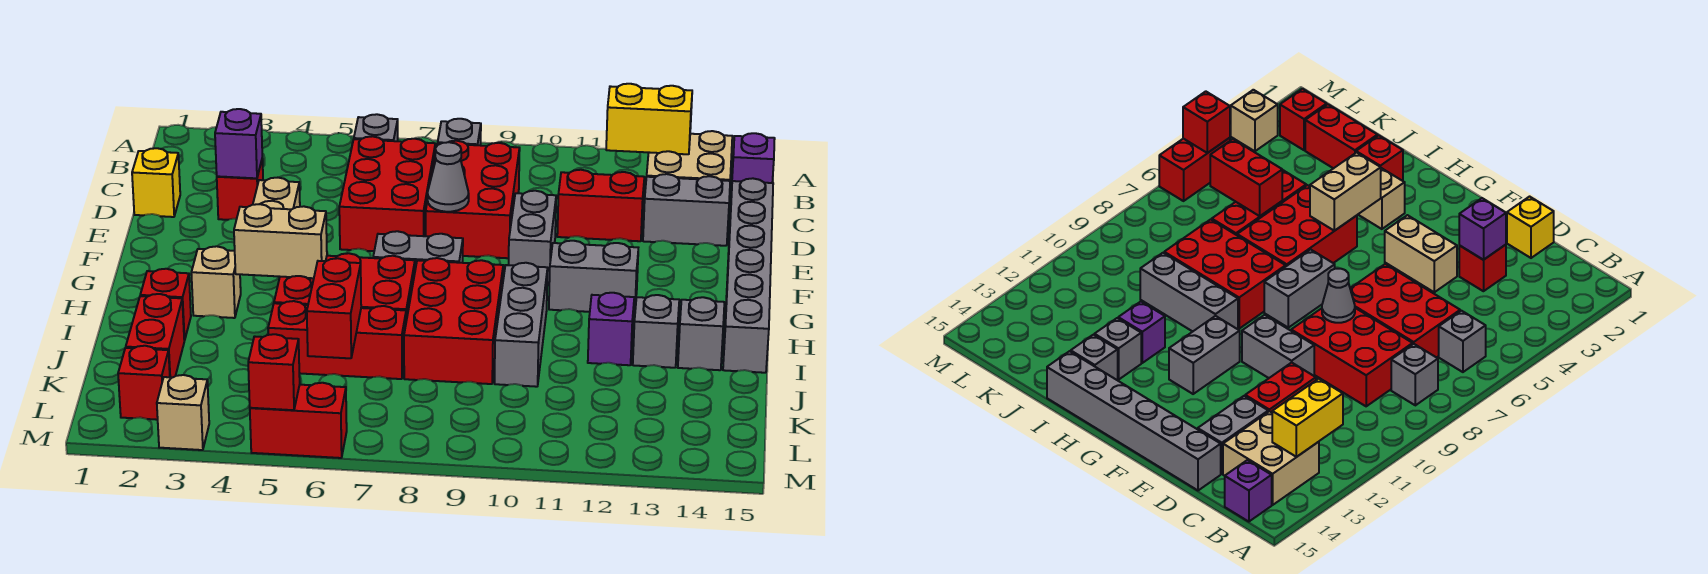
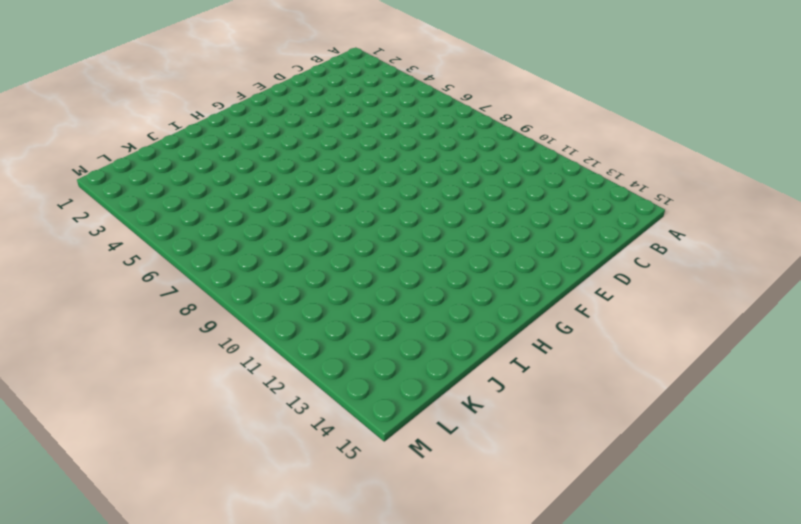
none -> grey 1x1 brick [354,114,398,141]
none -> grey 1x1 brick [438,119,481,145]
none -> tan 2x2 brick [647,131,732,181]
none -> purple 1x1 brick [731,133,775,195]

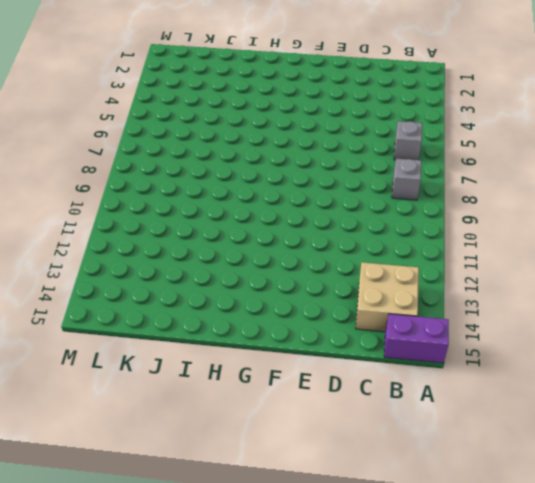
purple 1x2 brick [384,314,449,363] -> purple 1x1 brick [731,133,775,195]
none -> red 2x3 brick [339,136,435,251]
none -> red 2x3 brick [426,141,520,258]
none -> yellow 1x1 brick [132,148,180,217]
none -> red 1x1 brick [217,159,263,220]

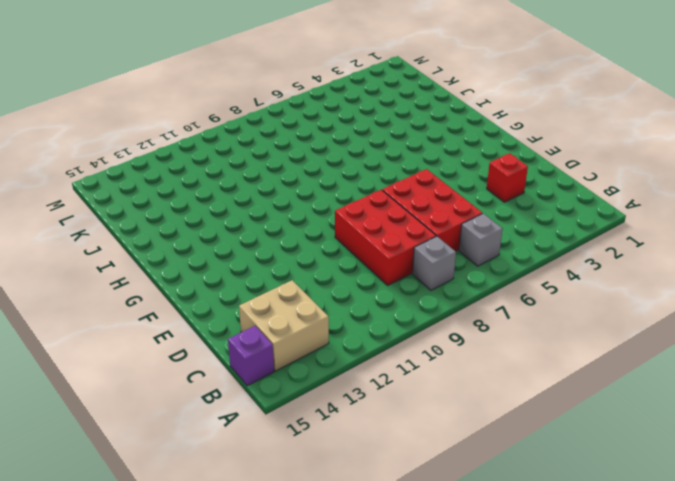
none -> yellow 1x1 brick [132,148,180,217]
none -> red 1x2 brick [557,170,644,241]
none -> grey 1x2 brick [643,174,730,246]
none -> grey 1x6 brick [723,178,773,373]

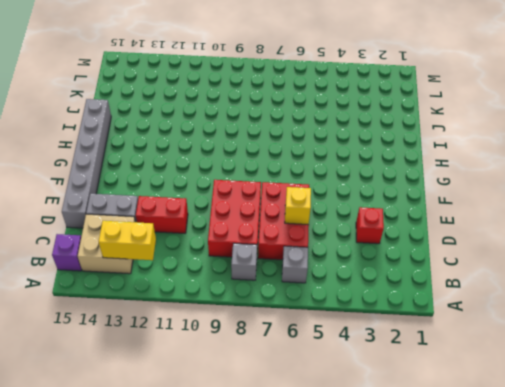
yellow 1x1 brick [285,187,311,225] -> yellow 1x1 brick moved to [132,148,180,217]
none -> tan 1x2 brick [253,178,300,209]
none -> grey 1x2 brick [509,191,556,285]
none -> grey 1x2 brick [373,231,463,269]
none -> grey 1x2 brick [549,241,638,314]

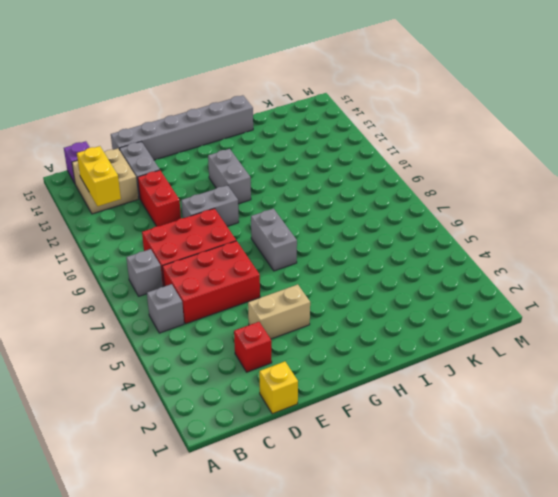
none -> tan 1x1 brick [191,246,241,318]
none -> red 2x3 brick [274,253,415,321]
none -> red 2x3 brick [404,258,503,384]
none -> grey 1x3 brick [495,263,548,387]

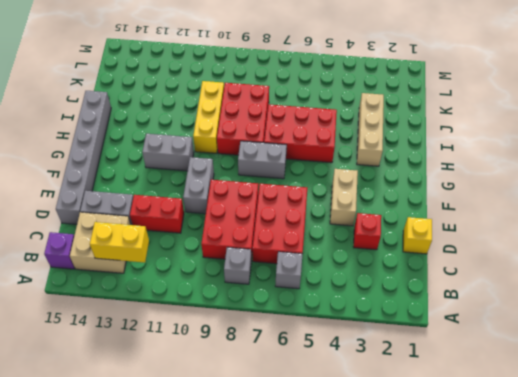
tan 1x3 brick [357,93,384,166] -> tan 1x1 brick [191,246,241,318]
yellow 1x3 brick [193,81,224,153] -> grey 1x3 brick [495,263,548,387]
none -> red 1x1 brick [140,269,191,341]
none -> purple 1x1 brick [588,293,634,365]
none -> grey 1x1 brick [633,295,679,368]
none -> grey 1x1 brick [678,297,724,370]

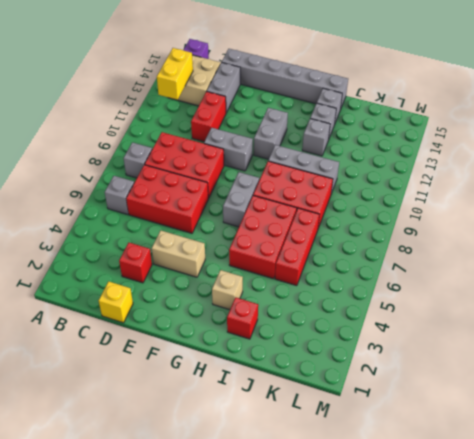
grey 1x1 brick [302,119,330,156] -> purple 1x1 brick [588,293,634,365]
none -> red 1x2 brick [126,294,184,378]
none -> red 1x1 brick [118,346,170,420]
none -> tan 1x1 brick [157,375,209,450]
none -> red 1x2 brick [250,383,347,458]

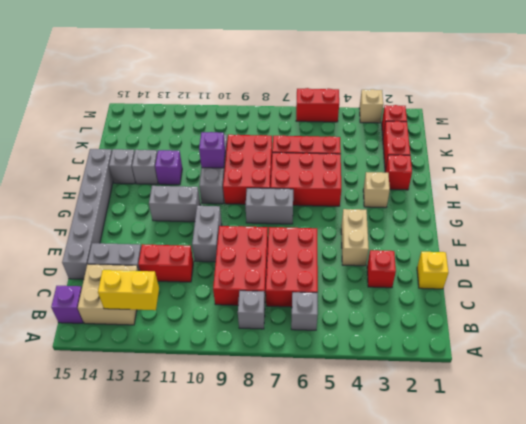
purple 1x1 brick [199,132,225,168] -> purple 1x1 brick moved to [215,109,262,178]
none -> grey 1x1 cone [428,142,469,212]
none -> tan 1x2 brick [234,204,327,278]
none -> red 1x2 brick [307,258,361,358]
none -> red 1x1 brick [248,334,300,410]

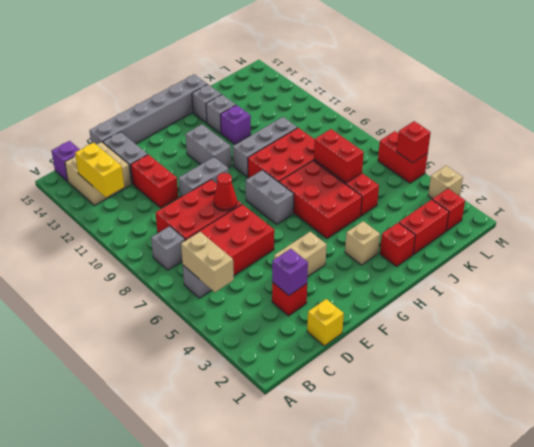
tan 1x2 brick [181,232,234,292] -> tan 1x2 brick moved to [234,204,327,278]
red 1x1 cone [214,173,237,211] -> grey 1x1 cone [428,142,469,212]
red 1x2 brick [314,129,364,183] -> red 1x2 brick turned to [307,258,361,358]

